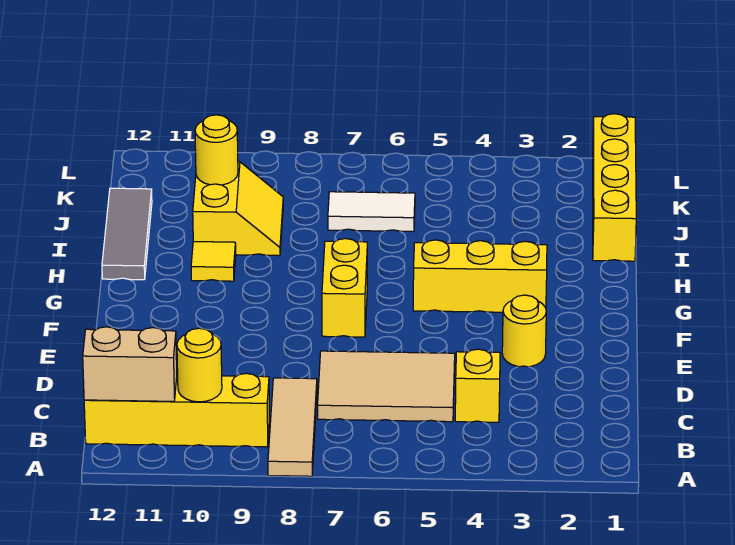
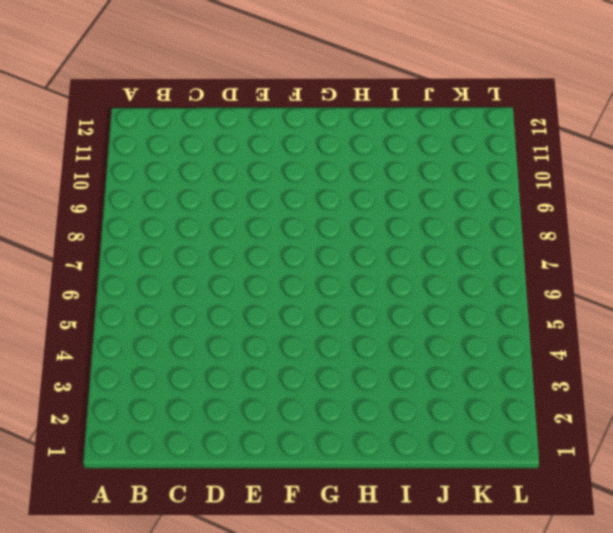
none -> tan 1x3 tile [268,378,317,476]
none -> yellow 1x4 brick [84,373,269,447]
none -> yellow 1x1 brick [455,349,500,422]

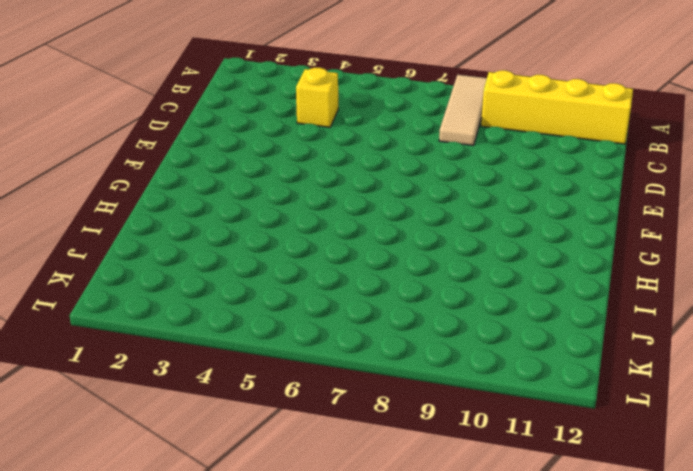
none -> tan 2x3 tile [318,351,455,422]
none -> yellow 1x1 round brick [502,295,546,367]
none -> yellow 1x2 brick [322,239,367,337]

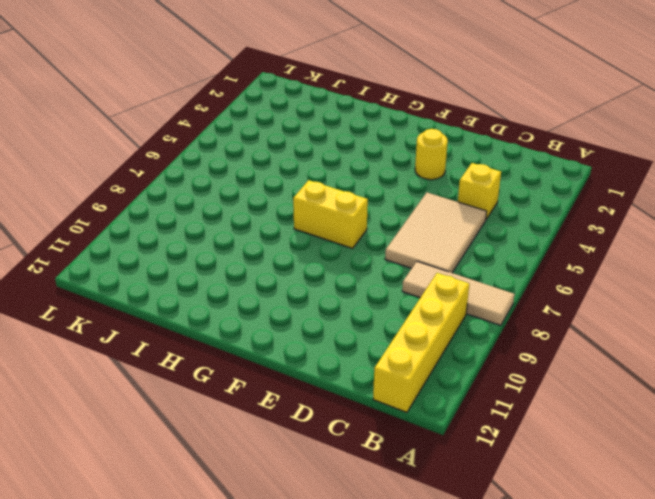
none -> yellow 1x3 brick [413,240,547,312]
none -> yellow 1x1 tile [191,242,236,281]
none -> grey 1x3 tile [102,188,152,280]

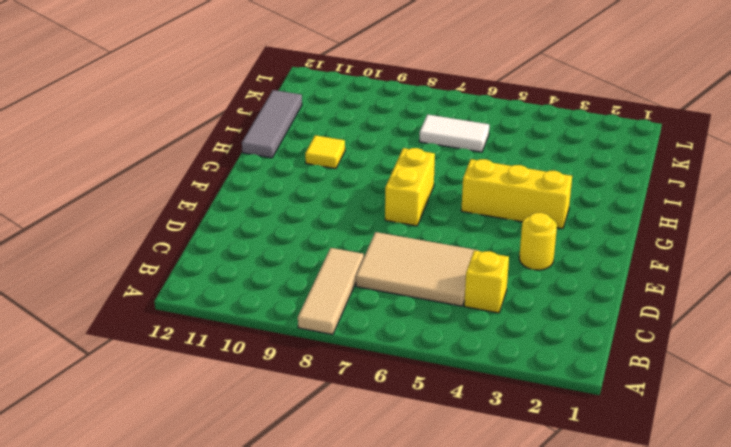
none -> yellow 1x4 brick [84,373,269,447]
none -> yellow 1x4 brick [593,114,636,261]
none -> yellow 2x2 slope [193,162,283,256]

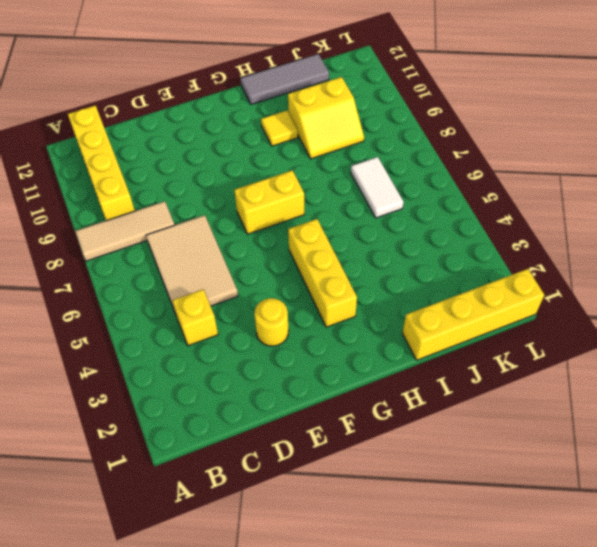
none -> yellow 1x1 round brick [177,328,222,402]
none -> tan 1x2 brick [83,327,177,401]
none -> yellow 1x1 round brick [195,115,238,185]

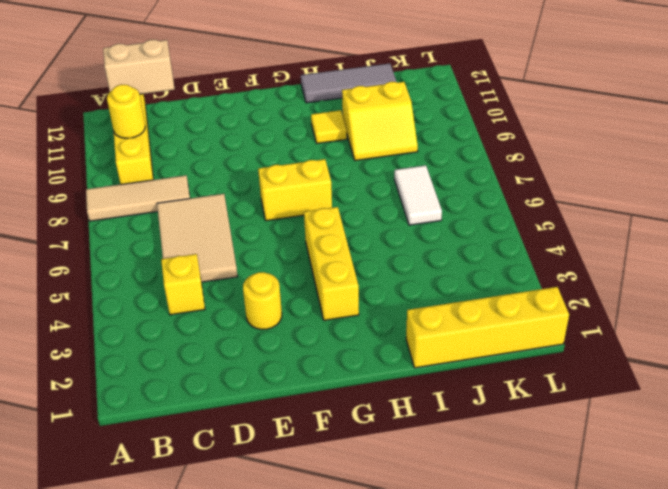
tan 1x2 brick [103,40,174,94] -> tan 1x2 brick turned to [83,327,177,401]
none -> yellow 1x1 round brick [195,115,238,185]

